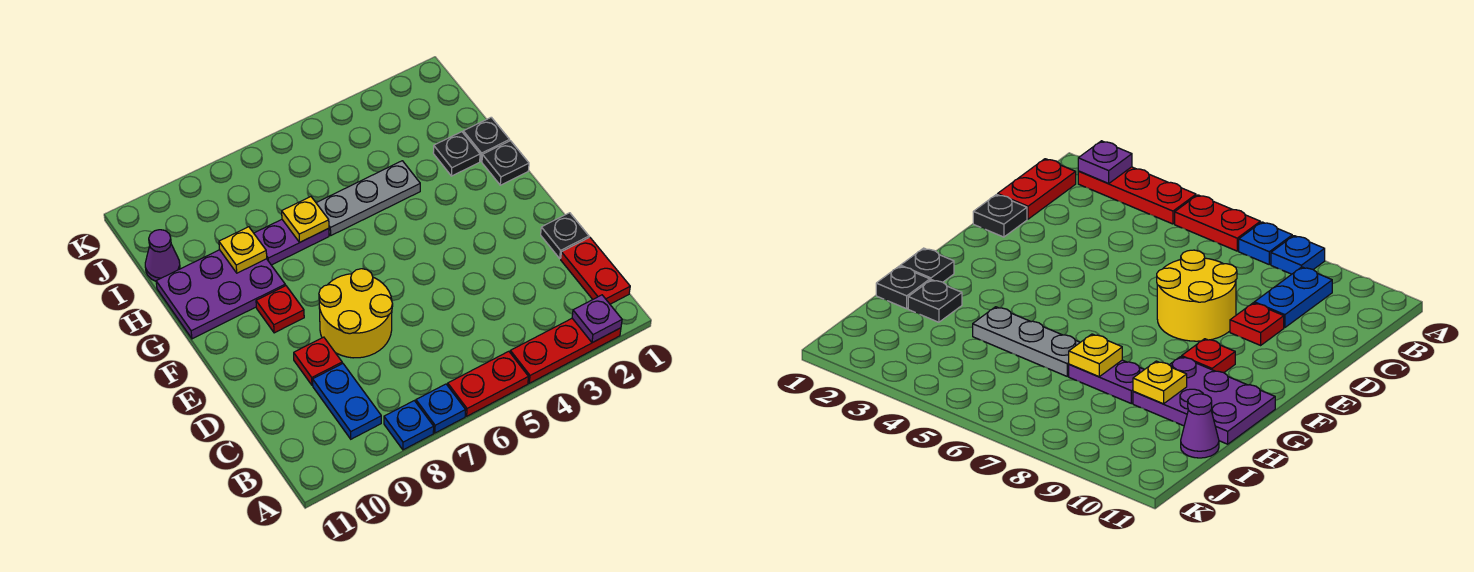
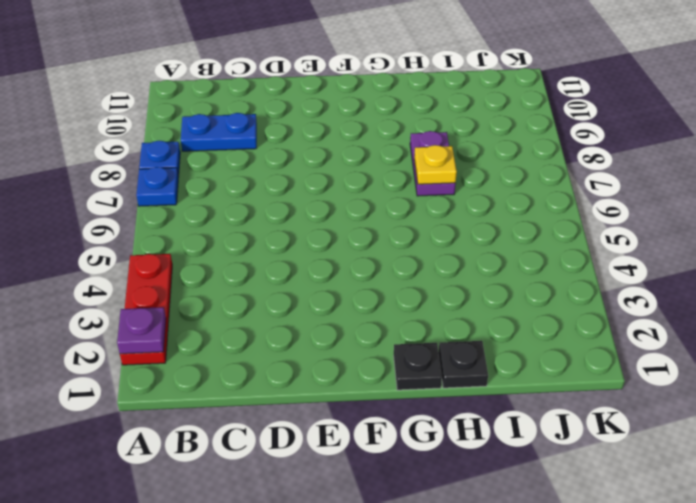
none -> red 1x2 plate [448,351,528,416]
none -> red 1x2 plate [561,237,630,304]
none -> black 1x1 plate [541,213,589,258]

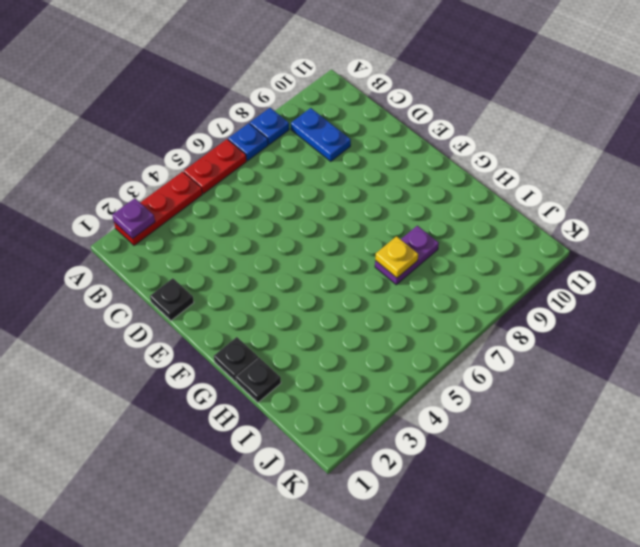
none -> red 1x2 plate [561,237,630,304]
none -> yellow 2x2 round brick [319,269,393,358]
none -> red 1x1 plate [294,337,342,385]

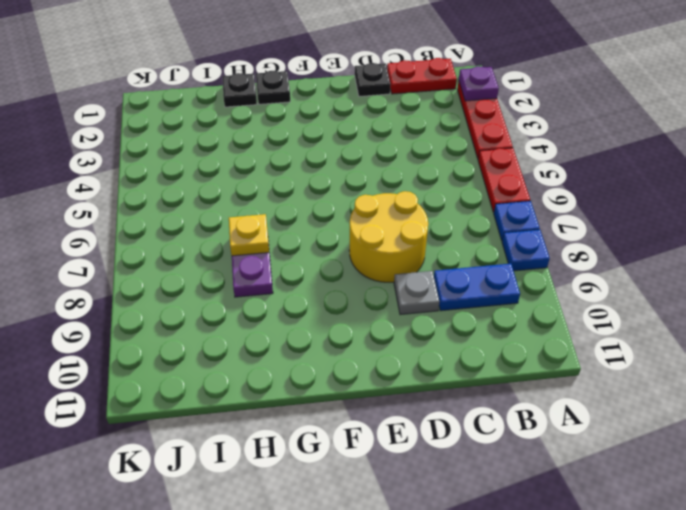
grey 1x1 plate [394,271,439,315] -> red 1x1 plate [294,337,342,385]
none -> red 1x1 plate [256,286,304,333]
none -> purple 2x3 plate [156,250,285,339]
none -> black 1x1 plate [433,132,480,176]

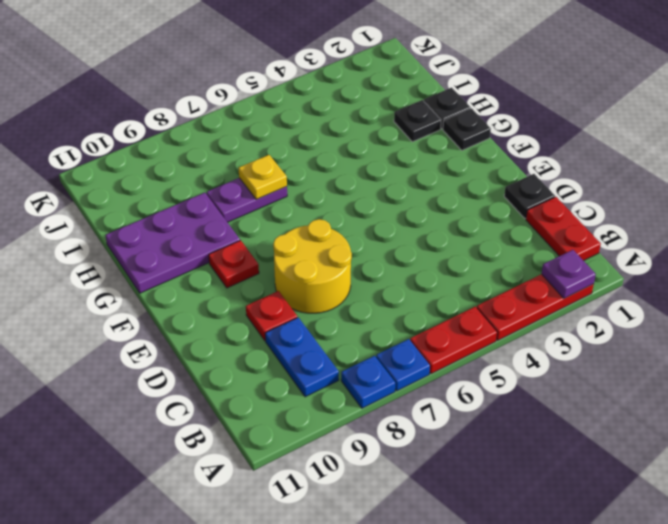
none -> grey 1x3 plate [316,161,420,235]
none -> purple 1x1 cone [145,230,180,281]
none -> yellow 1x1 plate [219,227,267,273]

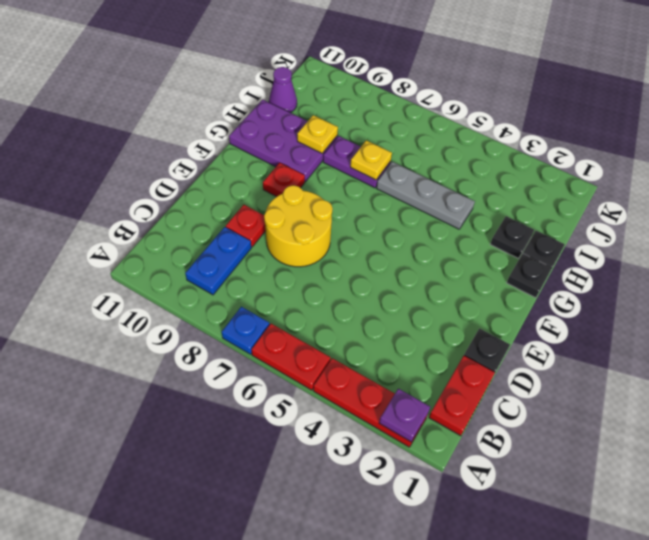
none -> blue 1x1 plate [384,401,434,450]

